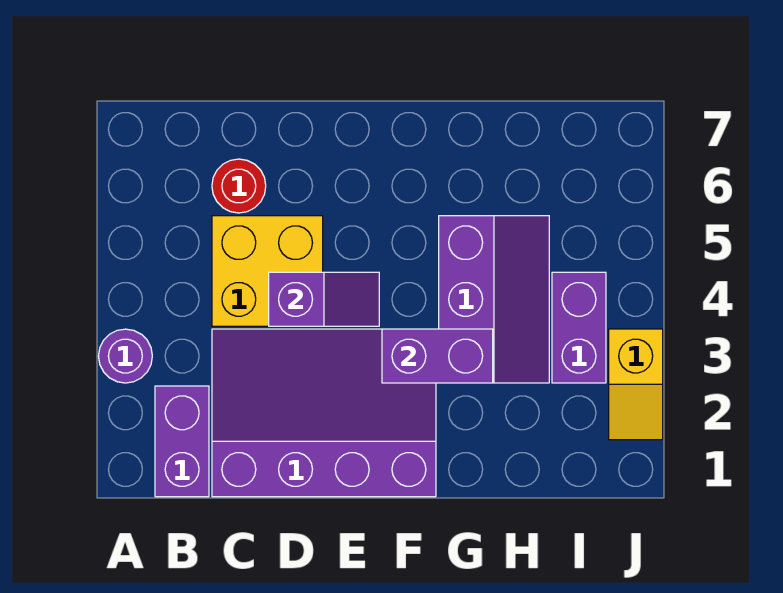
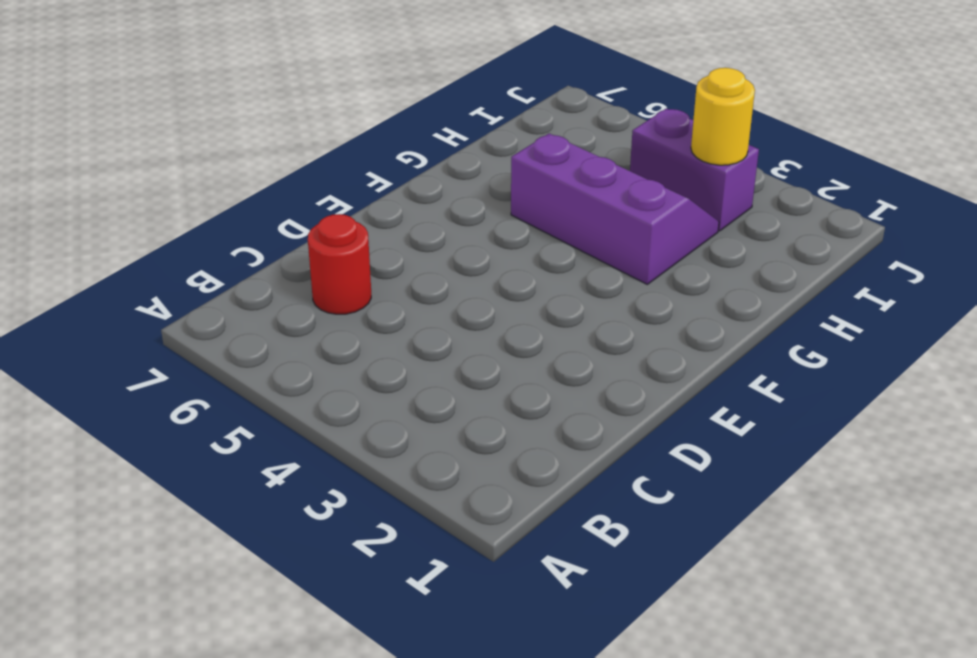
yellow 1x1 round brick [691,68,755,165] -> none
none -> purple 1x1 round brick [99,329,152,383]
none -> purple 1x2 brick [155,386,209,497]

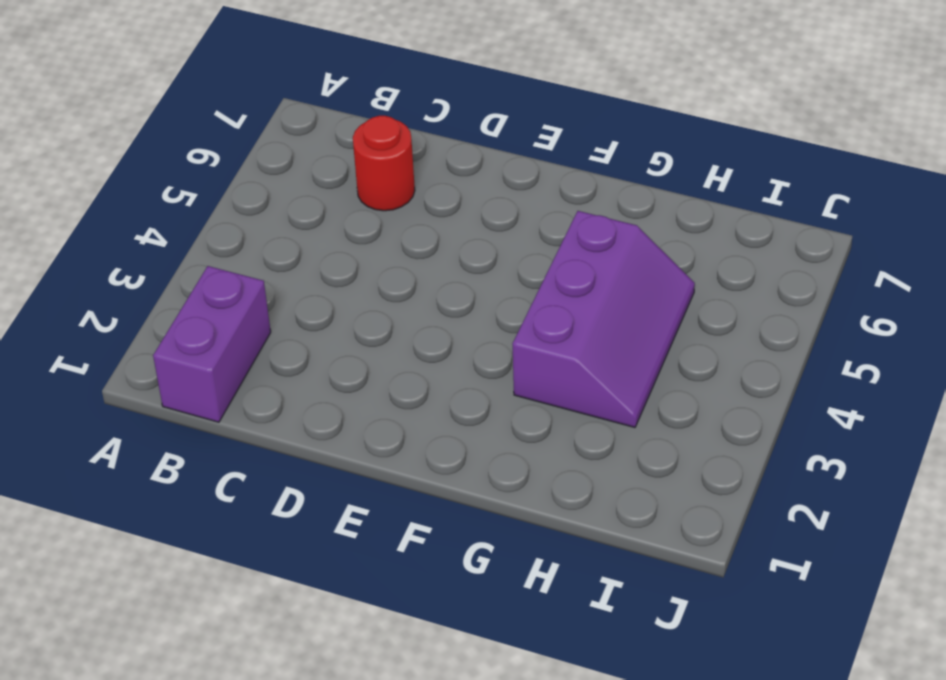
none -> purple 1x1 round brick [99,329,152,383]
none -> purple 3x4 slope [212,329,436,497]

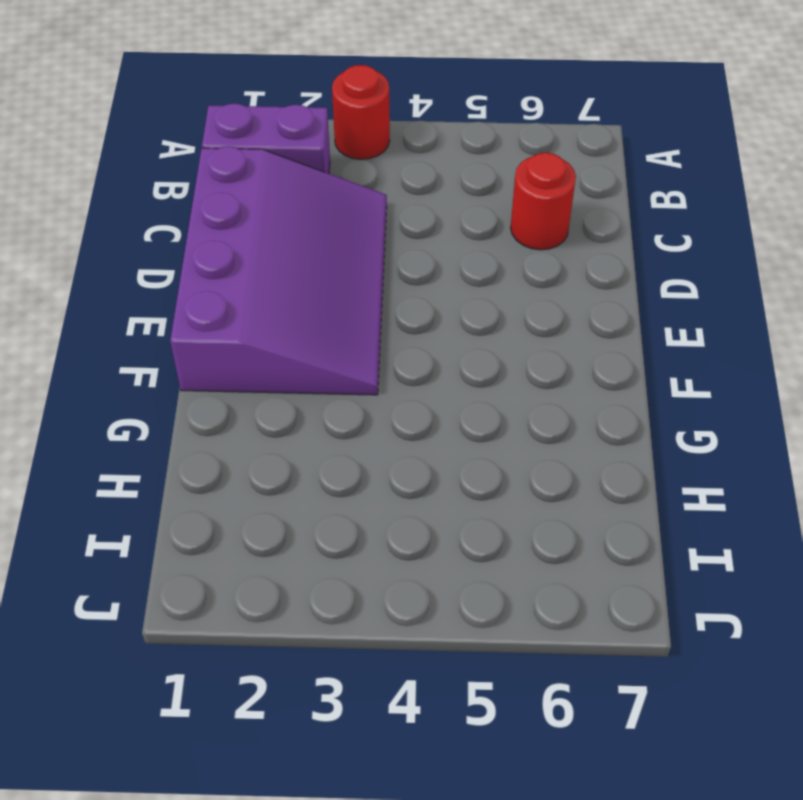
red 1x1 round brick [332,65,390,159] -> purple 1x1 round brick [99,329,152,383]
none -> yellow 2x2 brick [212,216,323,326]
none -> purple 2x3 slope [439,216,549,383]

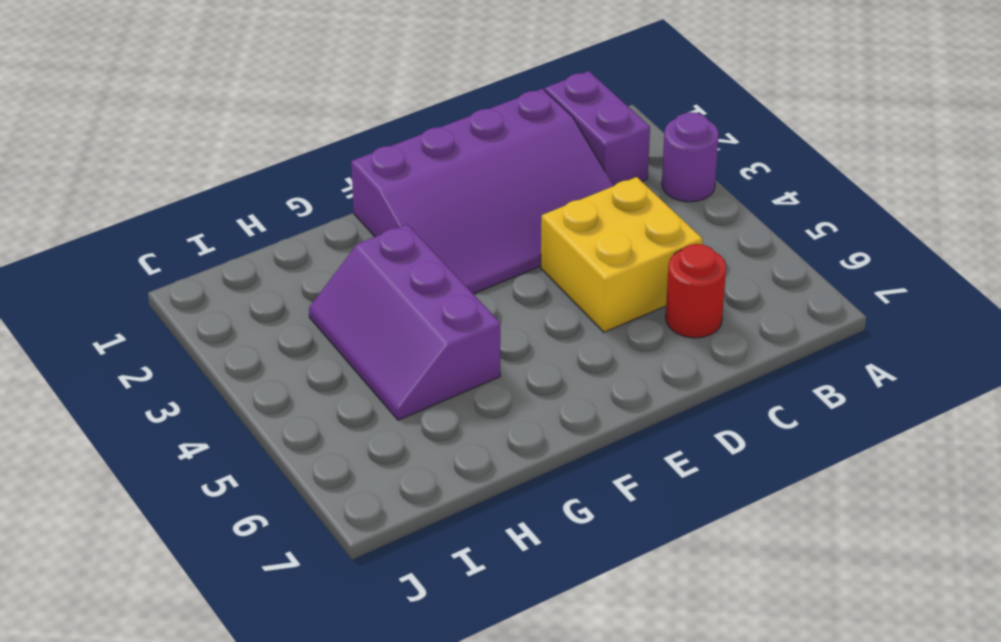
none -> purple 1x2 brick [552,272,606,383]
none -> yellow 1x2 slope [609,329,663,440]

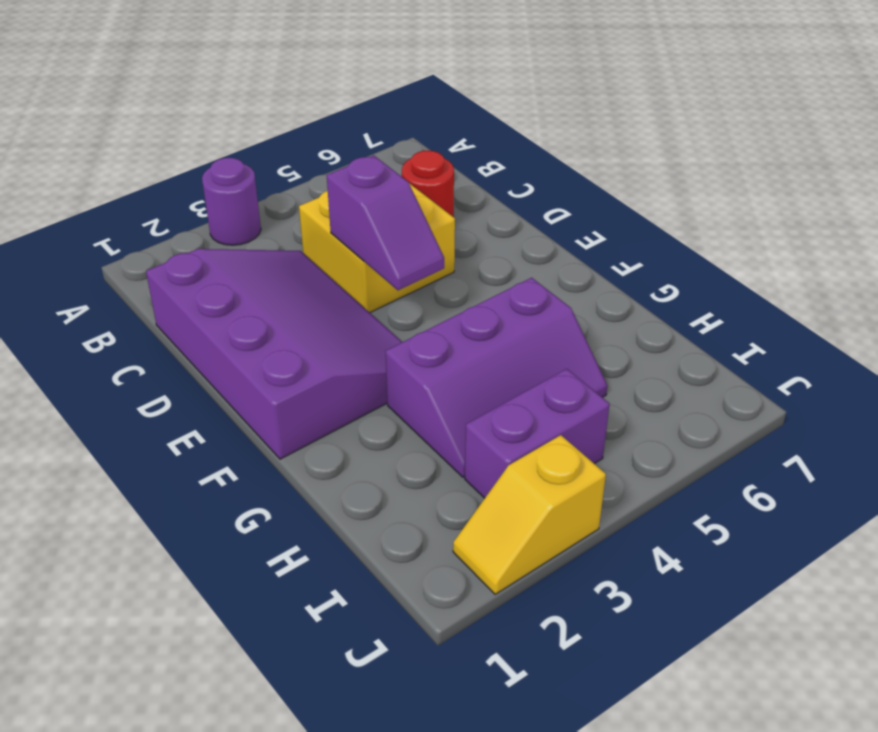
none -> purple 1x2 brick [155,386,209,497]
none -> purple 1x2 brick [382,329,493,383]

